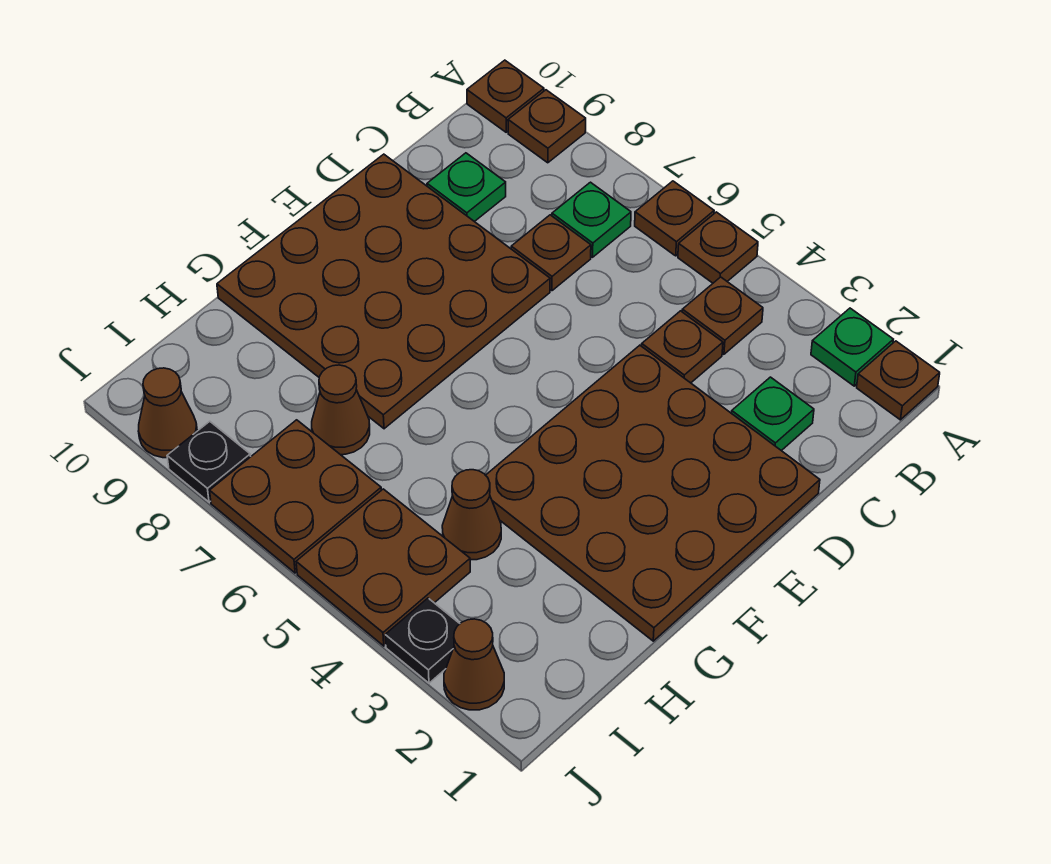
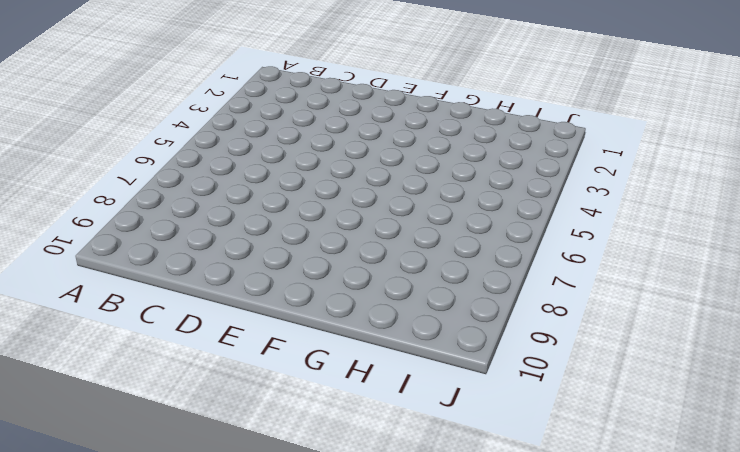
none -> brown 1x1 plate [857,341,940,420]
none -> green 1x1 plate [811,308,893,386]
none -> brown 1x1 plate [678,212,758,283]

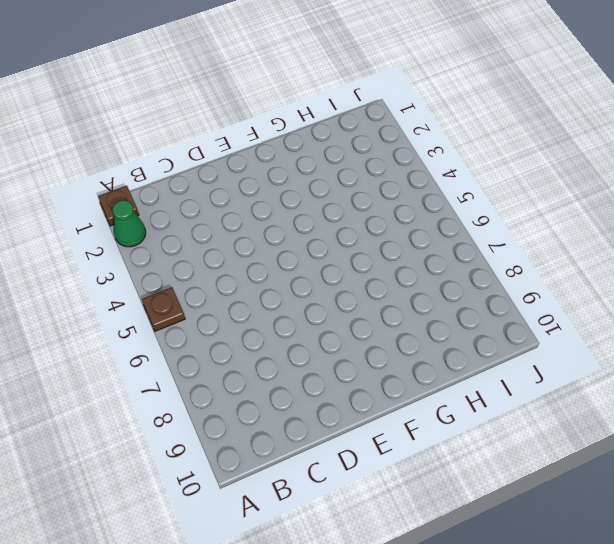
green 1x1 cone [113,200,146,247] -> green 1x1 plate [811,308,893,386]
none -> brown 1x1 plate [635,181,714,256]
none -> brown 1x1 plate [508,90,586,163]
none -> brown 1x1 plate [467,60,544,132]

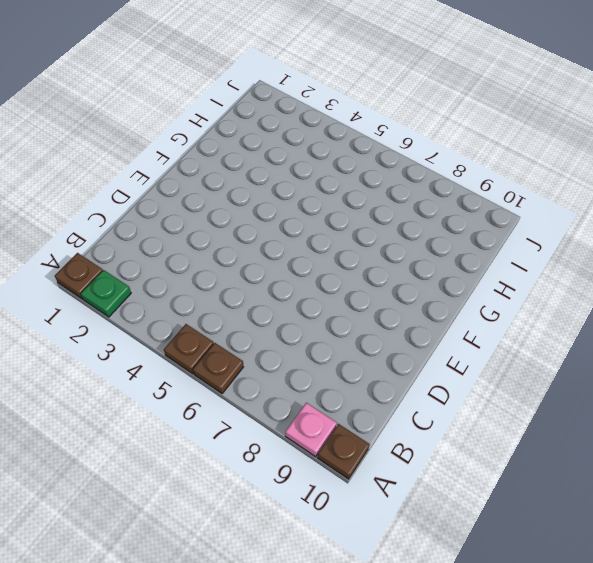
pink 1x1 plate [285,403,337,457] -> brown 1x1 plate [508,90,586,163]
none -> brown 1x1 plate [682,277,763,354]
none -> green 1x1 plate [552,182,631,257]
none -> green 1x1 plate [732,377,814,451]

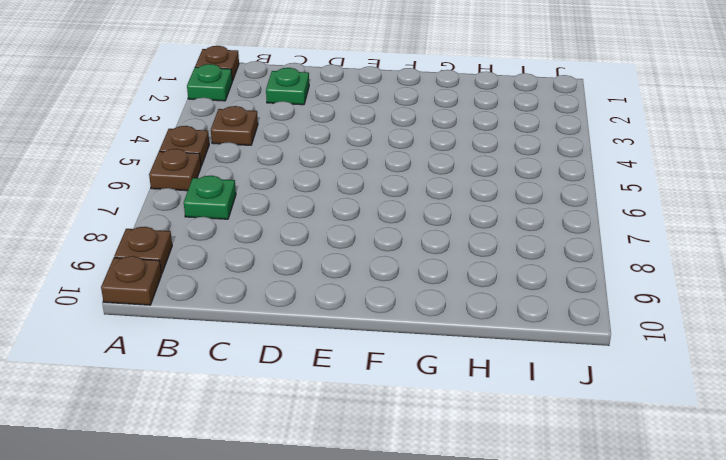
none -> brown 1x1 plate [642,311,723,383]
none -> brown 1x1 plate [511,215,591,291]
none -> green 1x1 plate [427,153,506,222]

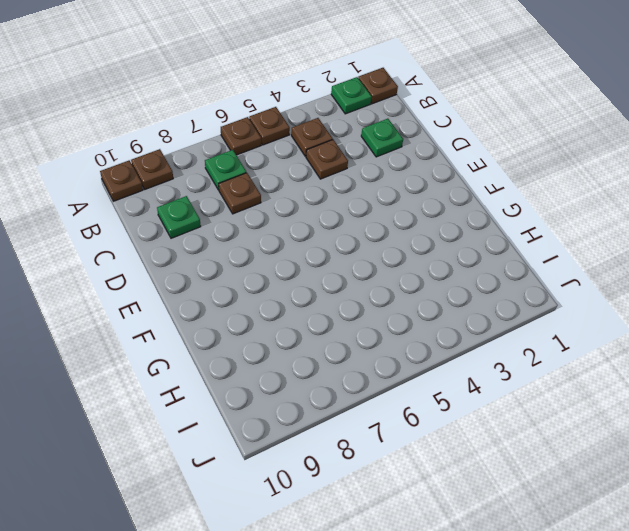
none -> brown 4x4 plate [486,345,820,641]
none -> brown 4x4 plate [217,154,550,429]
none -> brown 1x1 cone [442,470,501,560]

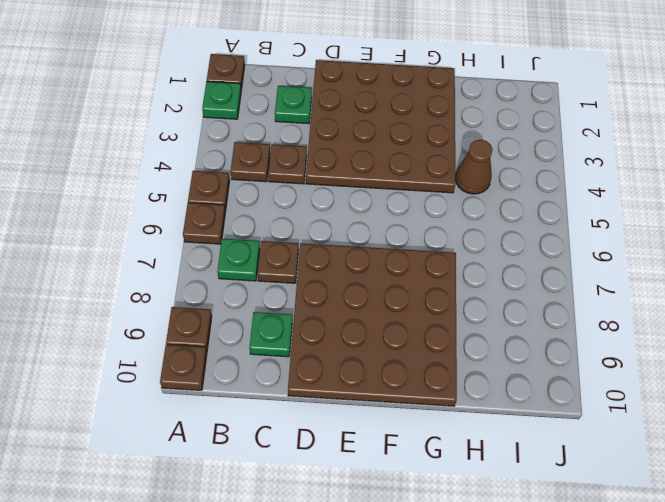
none -> brown 1x1 cone [312,365,370,455]
none -> brown 2x2 plate [296,489,470,646]
none -> brown 2x2 plate [210,420,381,573]

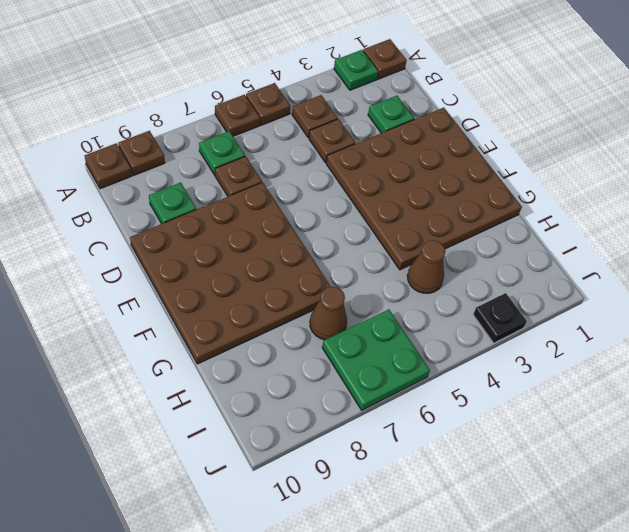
green 2x2 plate [322,310,430,410] -> brown 2x2 plate [210,420,381,573]
none -> brown 2x2 plate [296,489,470,646]
none -> brown 1x1 cone [444,619,504,710]
none -> black 1x1 plate [167,421,251,502]

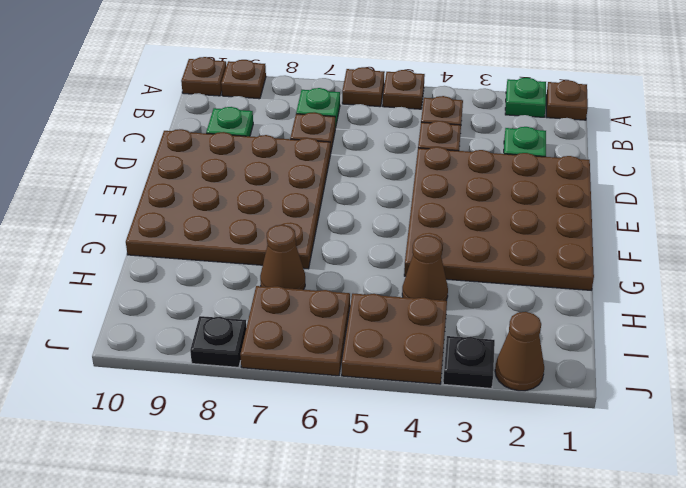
none -> brown 1x1 cone [138,368,197,458]

